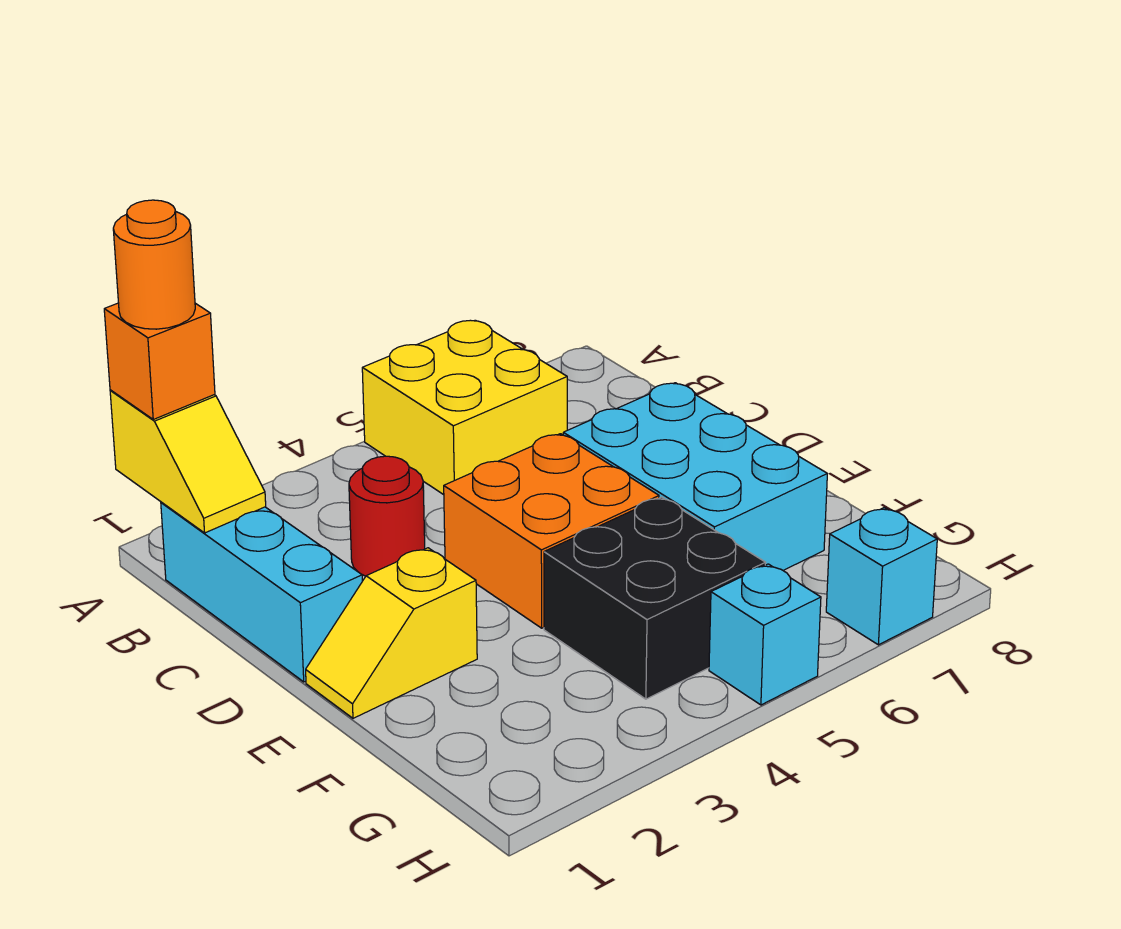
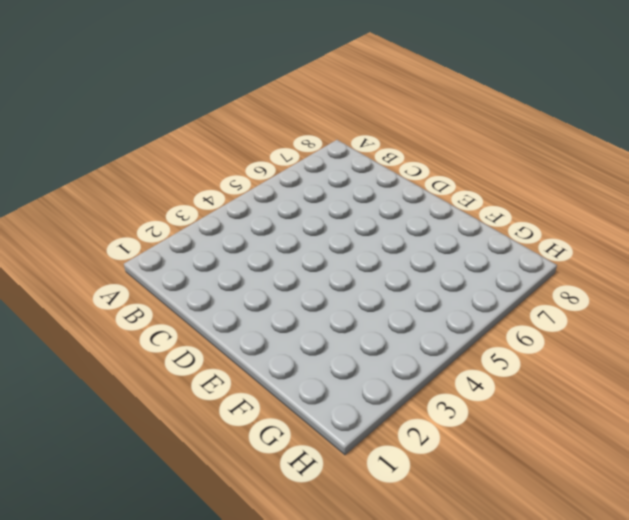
none -> yellow 2x2 brick [362,320,567,495]
none -> cyan 1x3 brick [161,502,362,682]
none -> red 1x1 round brick [349,456,425,576]

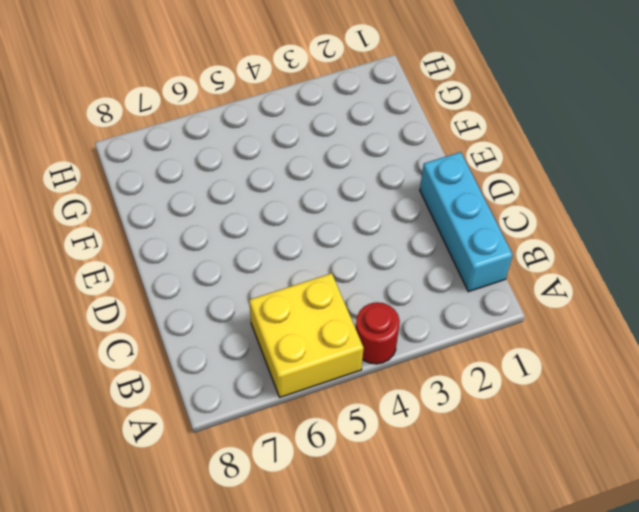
red 1x1 round brick [356,302,400,364] -> red 1x1 round brick moved to [349,456,425,576]
none -> orange 2x2 brick [444,434,659,628]
none -> cyan 2x3 brick [563,383,827,570]
none -> yellow 1x2 slope [306,548,477,718]

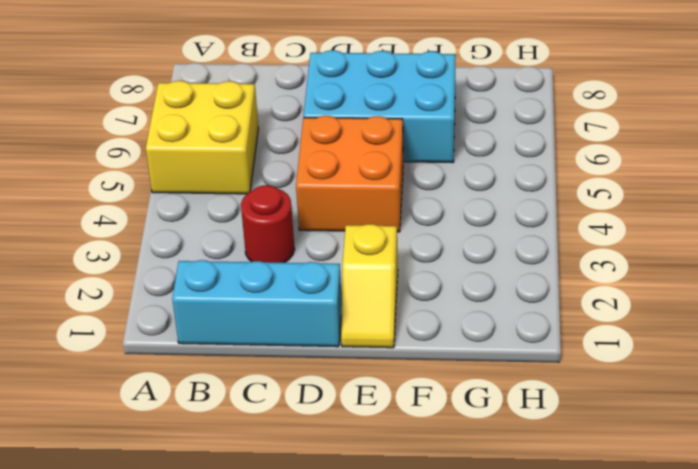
none -> black 2x2 brick [544,497,766,699]
none -> cyan 1x1 brick [709,564,821,705]
none -> cyan 1x1 brick [826,507,937,645]

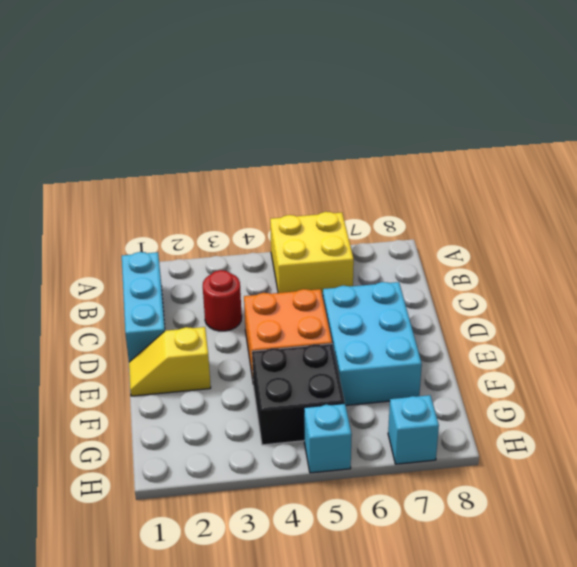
none -> yellow 1x2 slope [110,390,266,533]
none -> orange 1x1 brick [104,303,215,419]
none -> orange 1x1 round brick [113,200,195,329]

